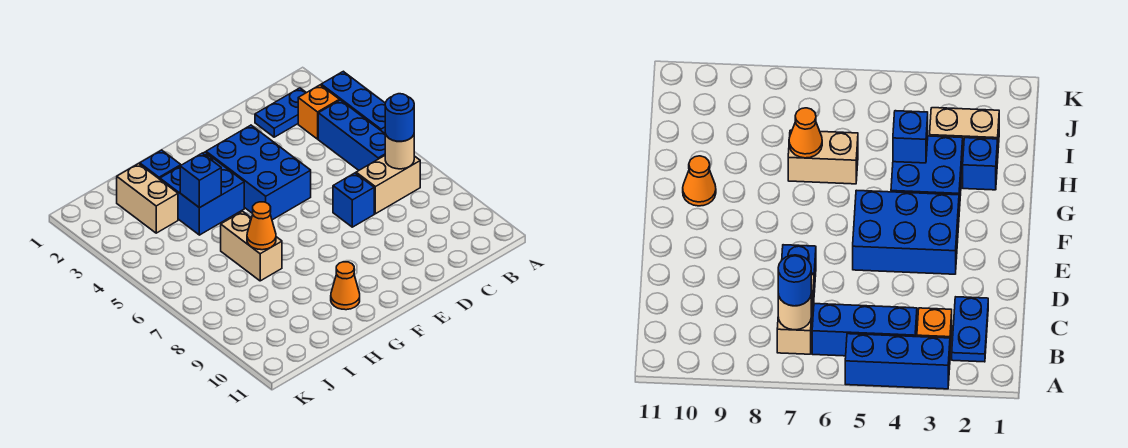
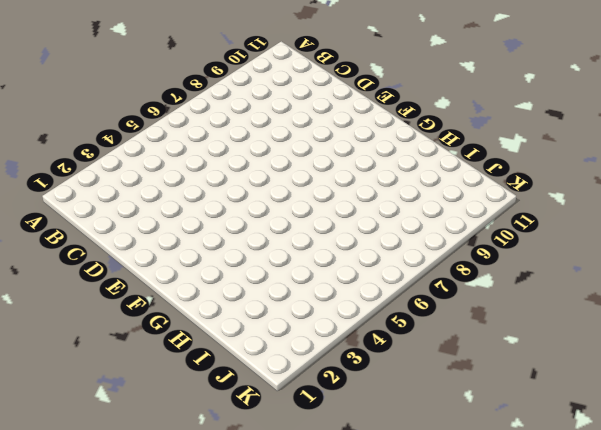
none -> blue 1x3 brick [321,71,385,133]
none -> blue 1x2 plate [255,88,306,137]
none -> orange 1x1 brick [298,85,339,139]

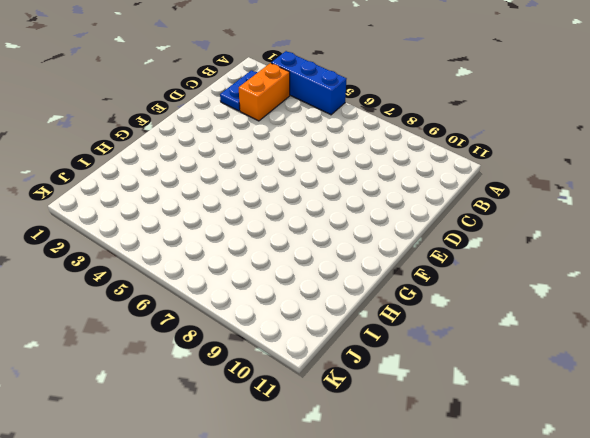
orange 1x2 brick [239,63,290,121] -> orange 1x1 brick [298,85,339,139]
none -> blue 1x3 brick [318,100,385,170]
none -> tan 1x2 brick [356,156,420,214]
none -> blue 1x1 brick [333,173,374,227]

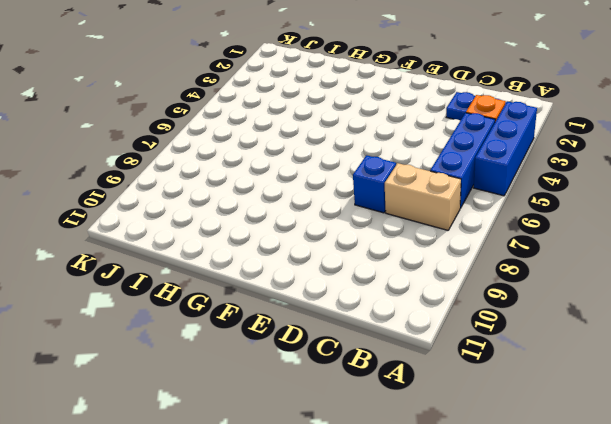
none -> blue 2x3 brick [206,125,311,220]
none -> blue 2x2 brick [160,152,244,235]
none -> orange 1x1 cone [331,262,360,310]

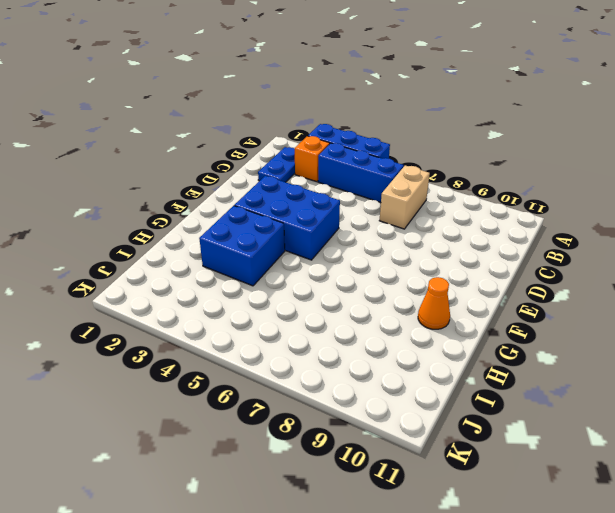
none -> blue 1x1 brick [333,173,374,227]
none -> blue 1x1 brick [140,150,181,179]
none -> tan 1x2 brick [221,211,282,281]

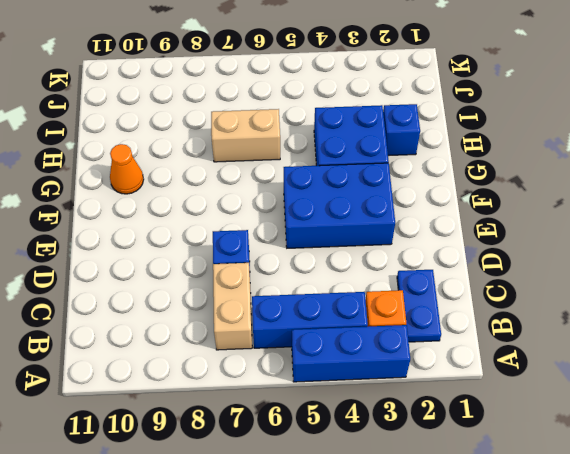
none -> tan 1x2 brick [117,164,178,233]
none -> tan 1x1 round brick [385,134,414,169]
none -> blue 1x1 brick [180,153,221,208]

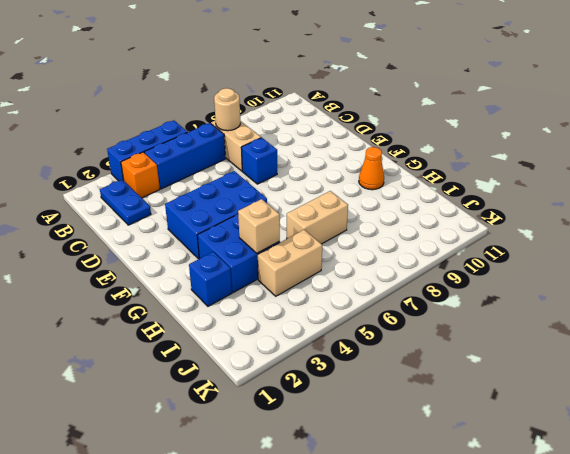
tan 1x1 brick [238,199,280,253] -> blue 1x1 brick [180,153,221,208]
tan 1x2 brick [258,230,322,296] -> tan 1x2 brick moved to [117,164,178,233]
none -> orange 1x1 cone [247,202,276,250]
none -> blue 1x1 round brick [385,94,414,141]

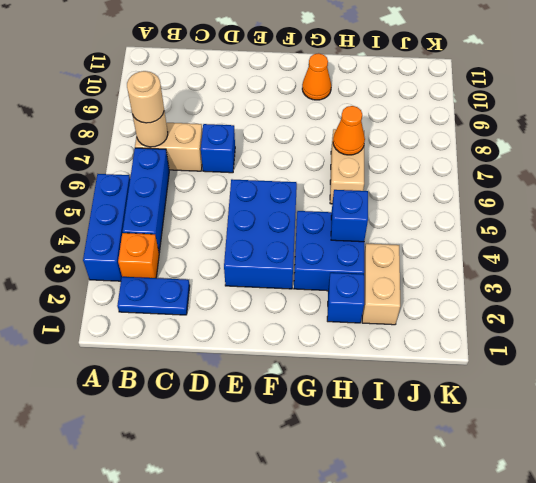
tan 1x1 round brick [127,71,164,123] -> blue 1x1 round brick [385,94,414,141]

